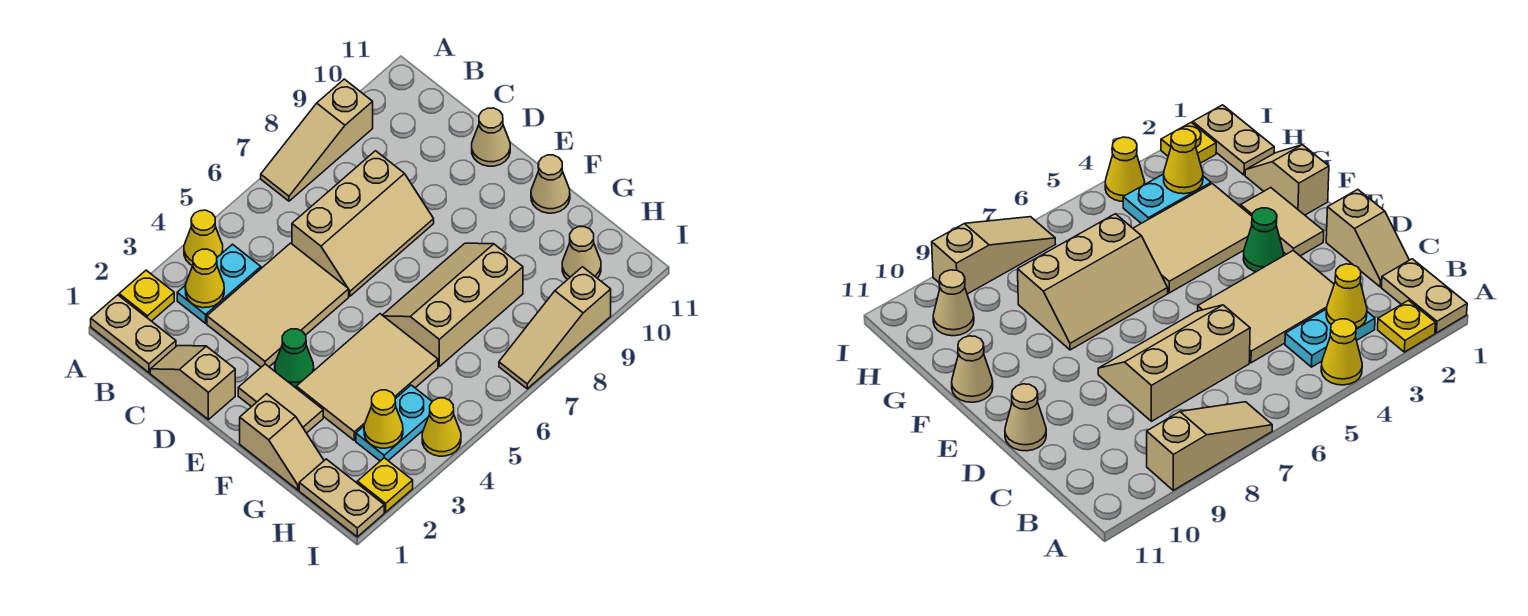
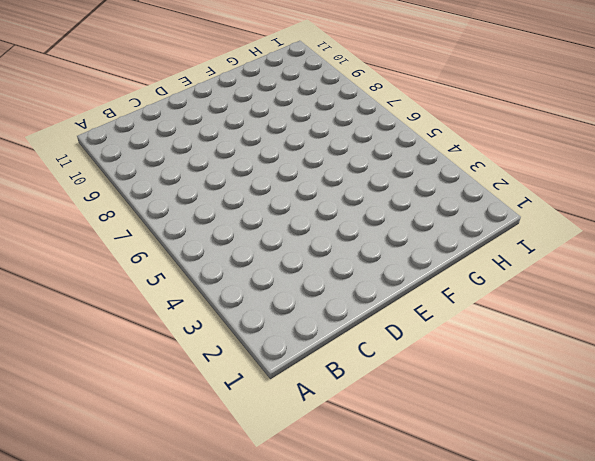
none -> tan 1x2 plate [91,295,176,373]
none -> yellow 1x1 plate [119,270,174,321]
none -> yellow 1x1 cone [184,210,223,266]

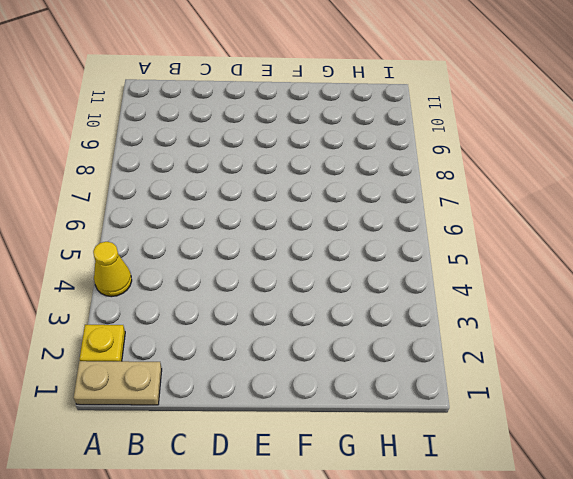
none -> tan 1x3 slope [261,79,373,201]
none -> cyan 1x2 plate [177,244,261,323]
none -> tan 1x2 slope [150,346,235,420]

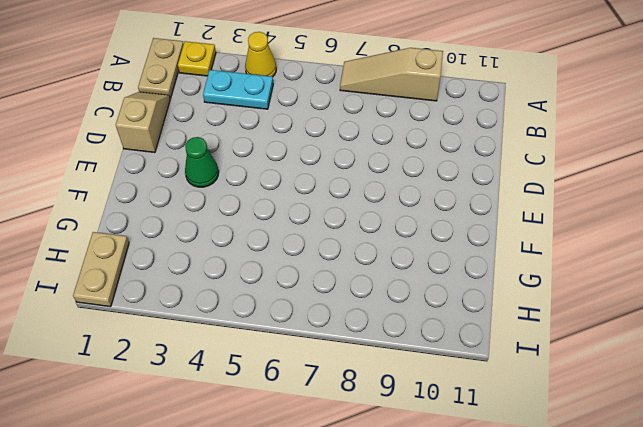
none -> tan 2x3 tile [207,243,349,367]
none -> tan 2x3 slope [292,151,434,296]
none -> tan 1x1 cone [472,108,510,166]

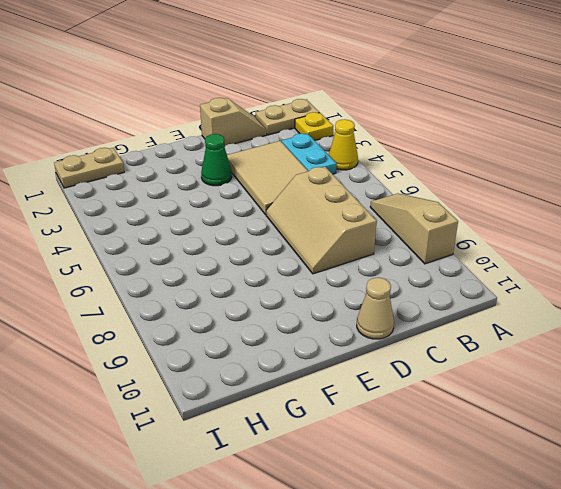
none -> tan 1x2 tile [238,364,323,433]
none -> tan 1x2 slope [240,394,324,490]
none -> tan 2x3 tile [296,314,438,441]

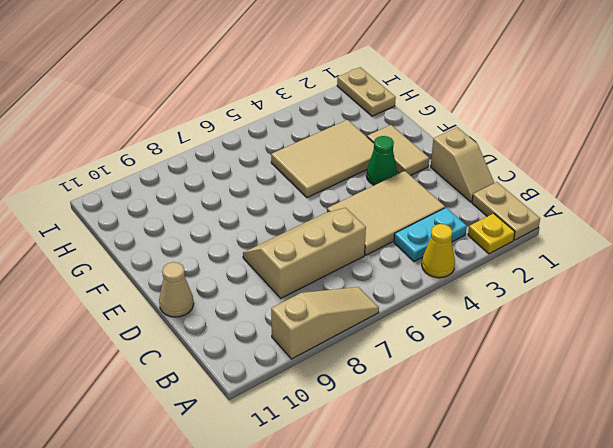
none -> tan 1x2 slope [240,394,324,490]
none -> tan 2x3 slope [383,243,523,366]
none -> tan 1x1 cone [531,155,570,213]

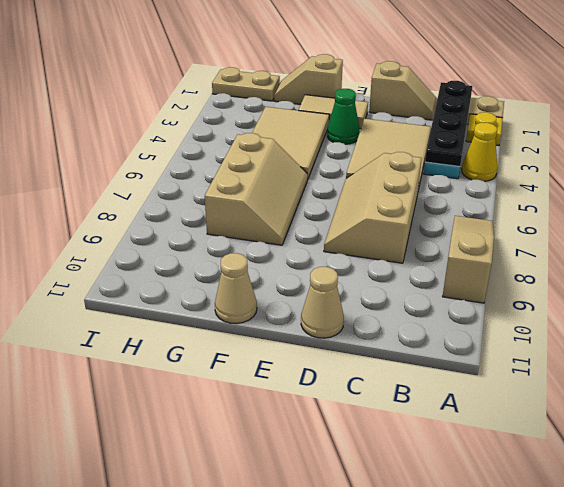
black 1x4 plate [425,81,472,166] -> yellow 1x1 cone [185,249,224,308]
none -> cyan 1x2 plate [356,385,432,461]
none -> tan 1x1 cone [562,227,601,280]
none -> yellow 1x1 plate [357,458,413,512]

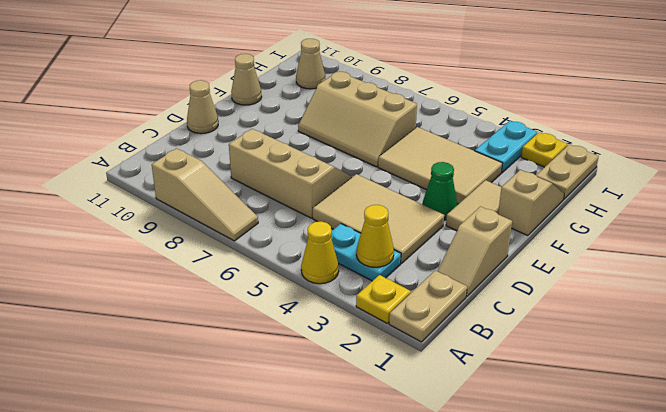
cyan 1x2 plate [475,121,537,173] -> cyan 1x2 plate turned to [356,385,432,461]
none -> yellow 1x1 cone [422,398,461,456]
none -> tan 1x3 slope [499,267,611,389]
none -> yellow 1x1 cone [364,390,403,448]

